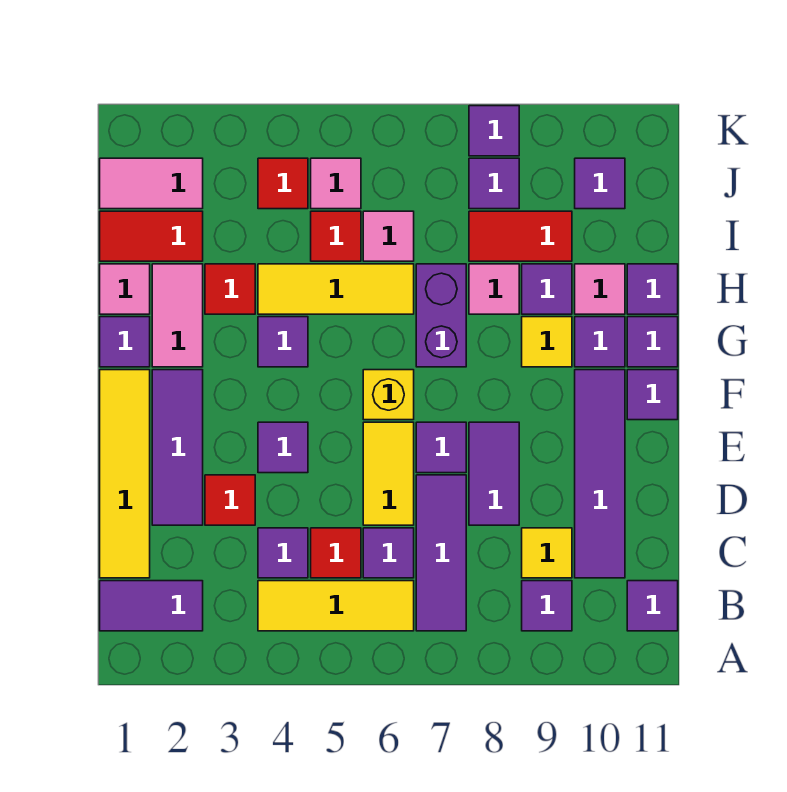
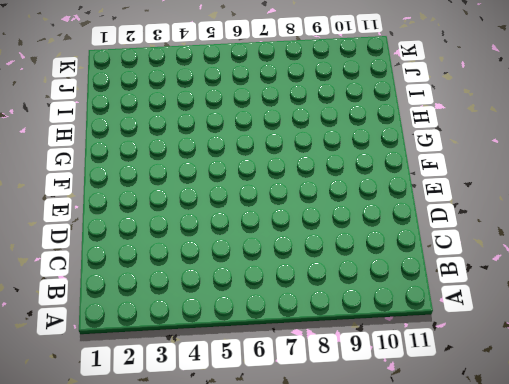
none -> purple 1x2 tile [100,581,203,631]
none -> yellow 1x3 tile [258,581,414,631]
none -> purple 1x3 tile [416,475,466,631]
none -> purple 1x1 tile [522,581,572,631]

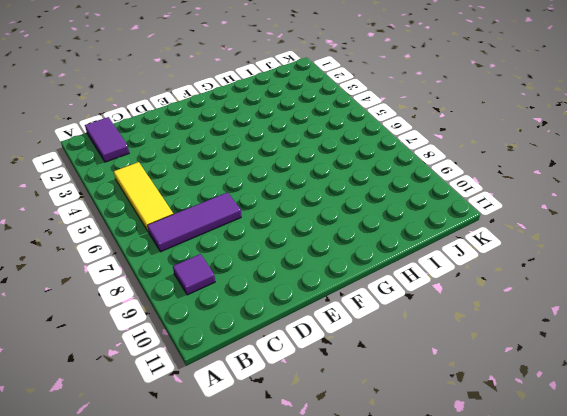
none -> purple 1x1 tile [627,581,678,631]
none -> yellow 1x4 tile [100,370,150,578]
none -> purple 1x1 tile [258,528,308,578]
none -> red 1x1 tile [311,528,361,578]

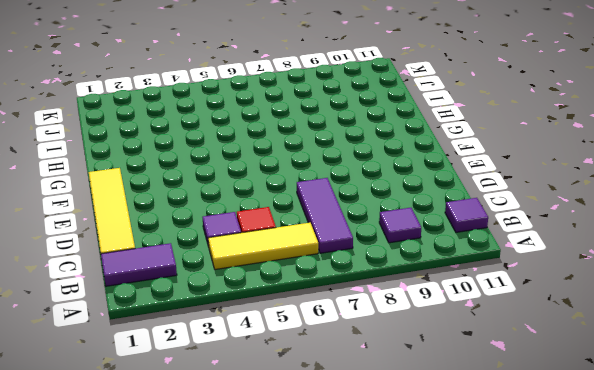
none -> purple 1x1 tile [363,528,414,578]
none -> yellow 1x1 tile [522,528,572,578]
none -> purple 1x4 tile [575,370,625,578]
none -> purple 1x3 tile [152,370,203,525]

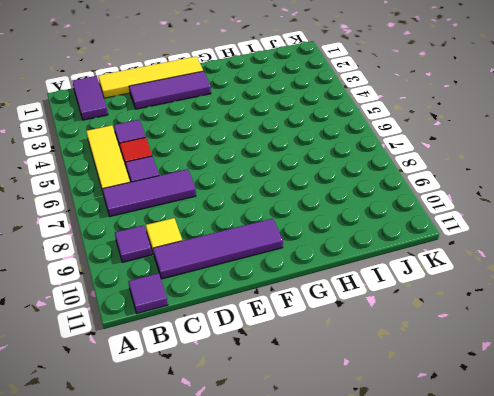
none -> red 1x1 tile [205,475,255,525]
none -> yellow 1x2 tile [363,422,414,525]
none -> purple 1x2 tile [469,422,519,525]
none -> purple 1x1 tile [258,422,308,473]

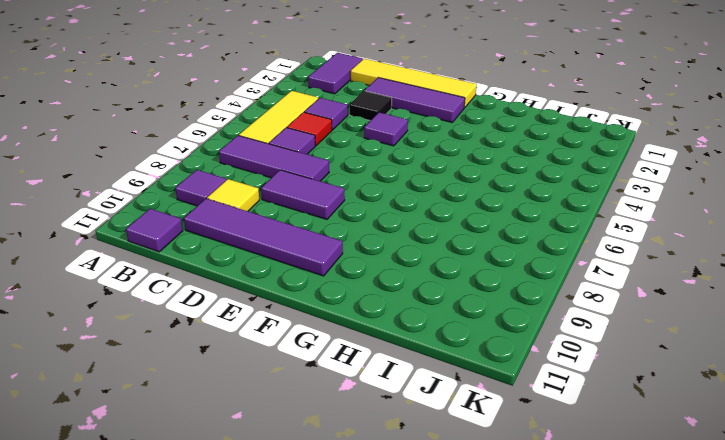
black 1x1 tile [350,91,392,121] -> red 1x1 tile [205,475,255,525]
none -> yellow 1x2 tile [363,422,414,525]
none -> purple 1x1 tile [416,422,466,473]
none -> yellow 1x1 brick [363,370,414,420]
none -> purple 1x1 tile [627,370,678,420]

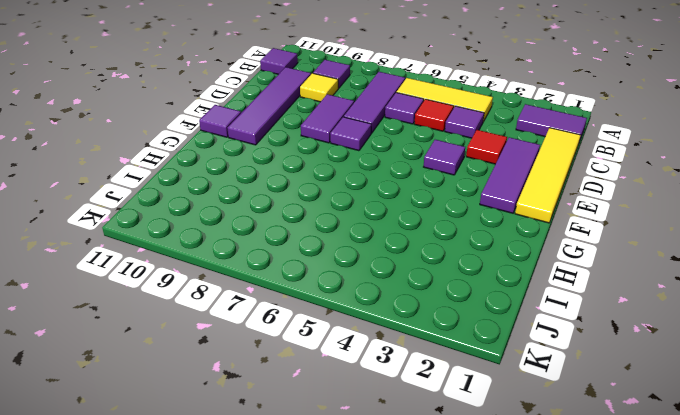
none -> yellow 1x2 tile [363,422,414,525]
none -> yellow 1x1 brick [363,370,414,420]
none -> purple 1x1 tile [100,317,150,367]
none -> pink 1x2 tile [152,264,203,367]

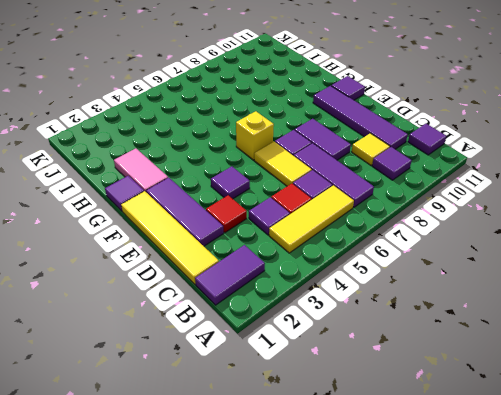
none -> purple 1x1 tile [258,317,308,367]
none -> purple 1x2 brick [416,264,466,367]
none -> yellow 1x1 tile [522,317,572,367]
none -> purple 1x1 tile [575,317,625,367]

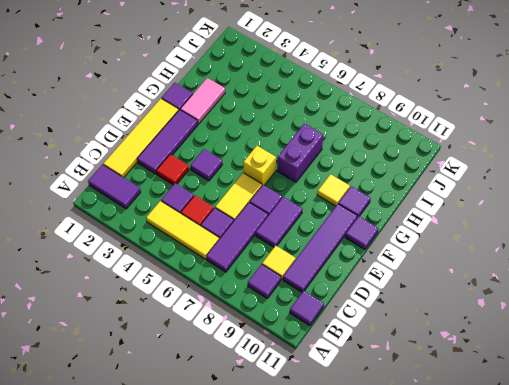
none -> purple 1x1 tile [258,317,308,367]
none -> purple 1x1 tile [627,317,678,367]
none -> pink 1x1 tile [100,264,150,314]
none -> red 1x1 tile [205,264,255,314]

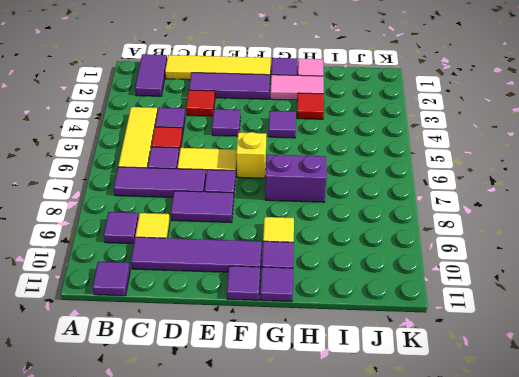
none -> yellow 1x3 tile [258,264,414,314]
none -> pink 1x1 tile [469,264,519,314]
none -> purple 1x1 tile [522,264,572,314]
none -> pink 1x1 tile [575,264,625,314]

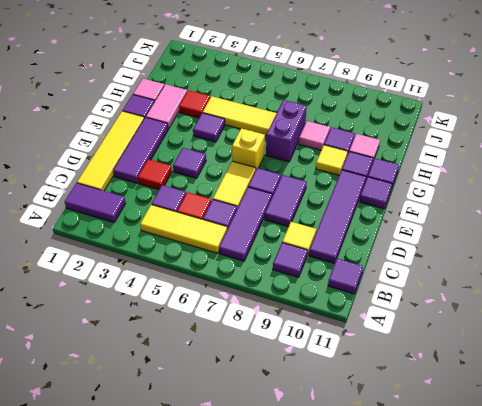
none -> purple 1x1 tile [627,264,678,314]
none -> red 1x2 tile [100,211,203,261]
none -> red 1x1 tile [311,211,361,261]
none -> pink 1x1 tile [363,211,414,261]

